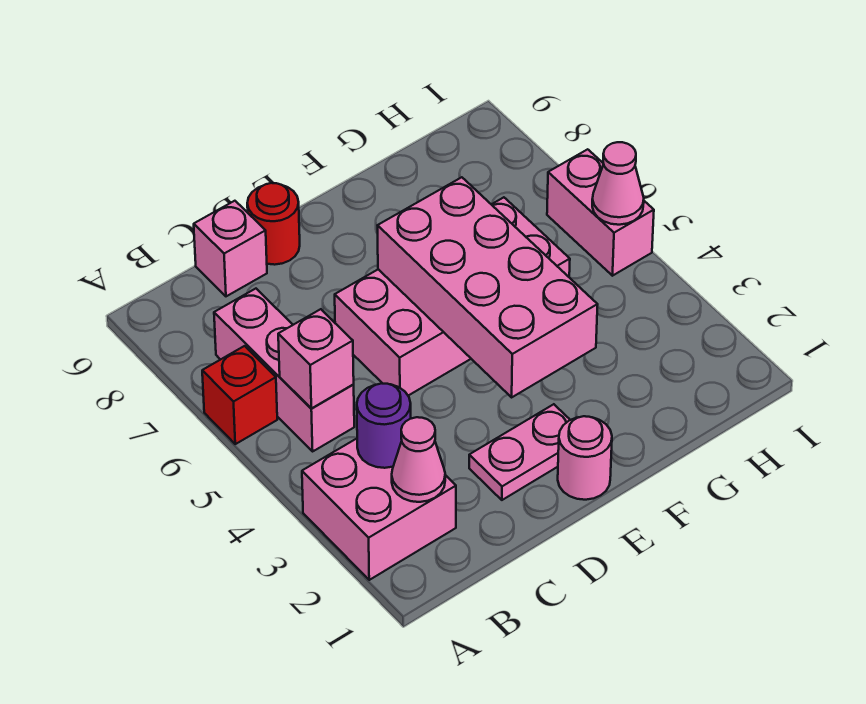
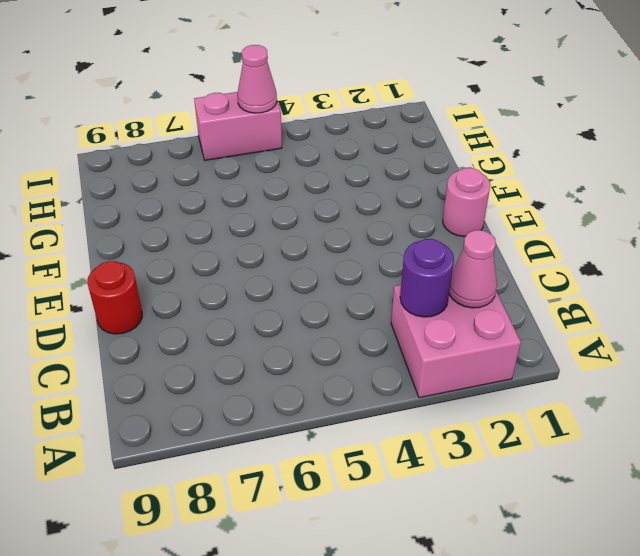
none -> red 1x1 brick [202,346,277,444]
none -> pink 1x3 brick [214,289,354,451]
none -> pink 1x1 brick [194,201,267,296]

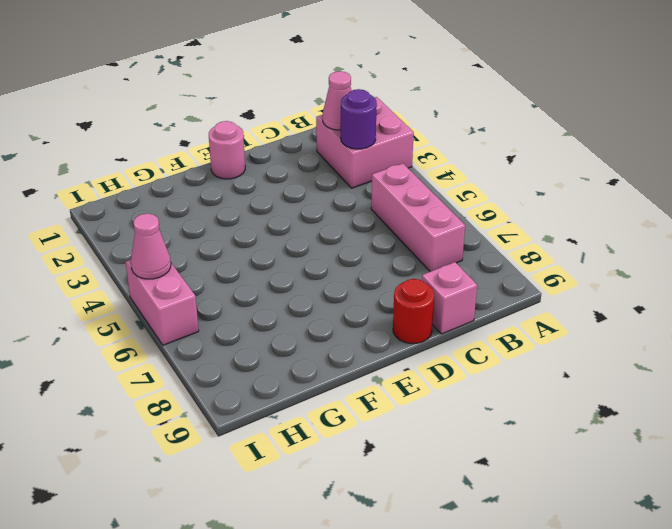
none -> red 1x1 brick [202,346,277,444]
none -> pink 1x2 plate [469,404,570,500]
none -> pink 2x4 brick [335,197,570,396]

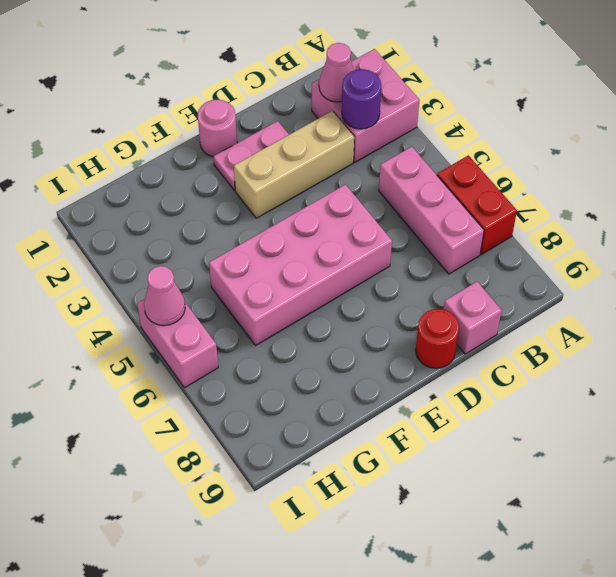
red 1x2 brick [437,155,517,254] -> red 1x1 brick [202,346,277,444]
tan 1x3 brick [234,111,354,218] -> none
none -> pink 1x1 brick [278,309,354,408]
none -> pink 2x4 brick [378,177,598,397]

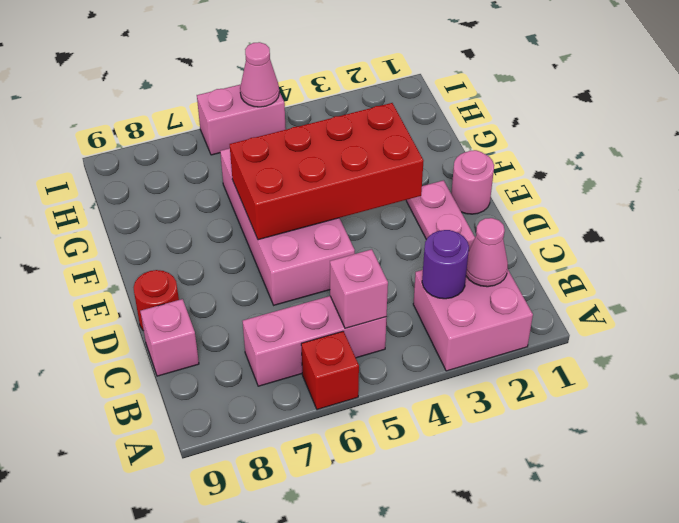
red 2x4 brick [230,103,424,240] -> pink 2x4 brick [378,177,598,397]

